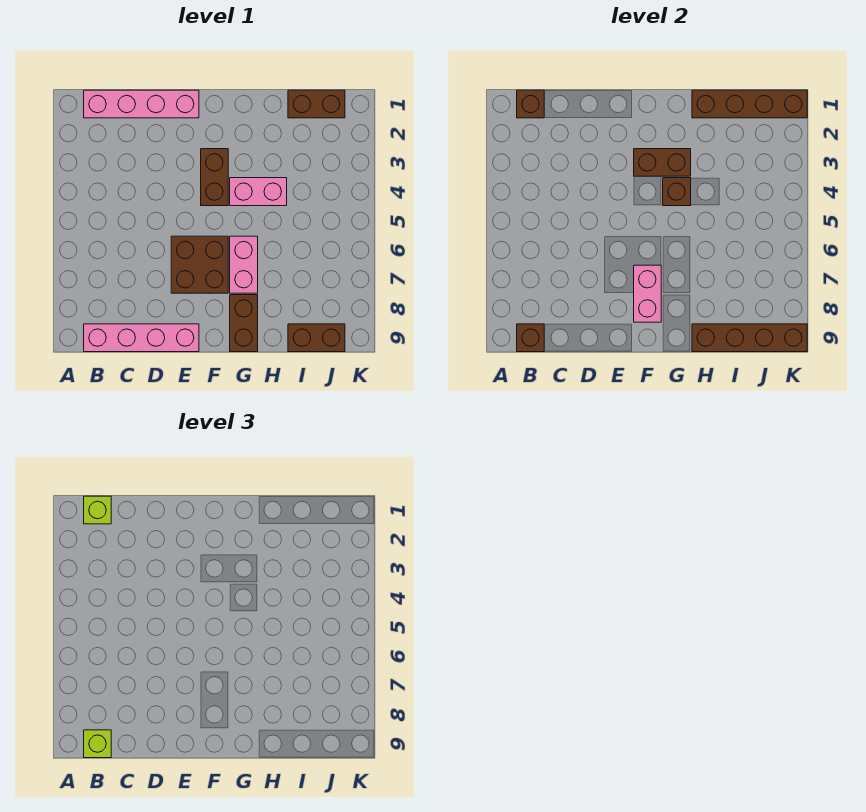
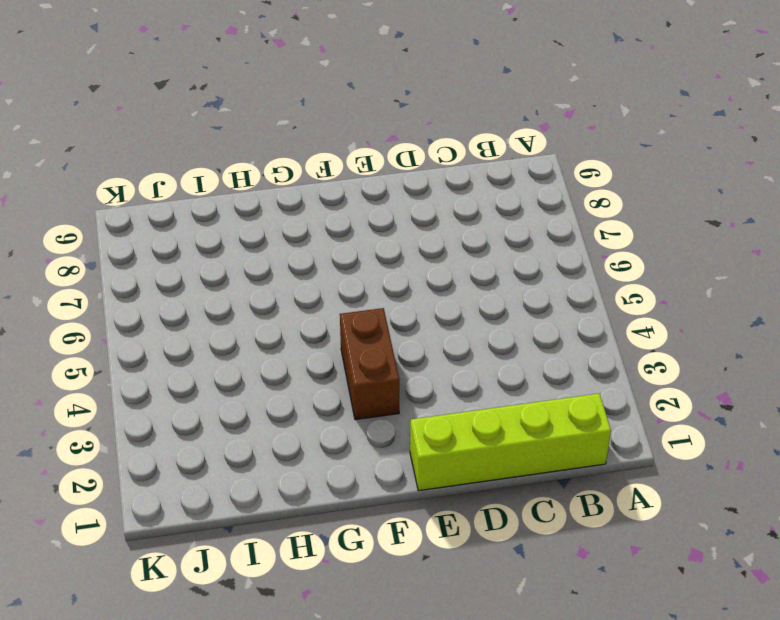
lime 1x4 brick [410,393,611,491] -> pink 1x4 brick [84,90,199,118]
none -> pink 1x4 brick [84,324,199,352]
none -> brown 2x2 brick [171,236,228,293]
none -> pink 1x2 brick [230,178,287,206]

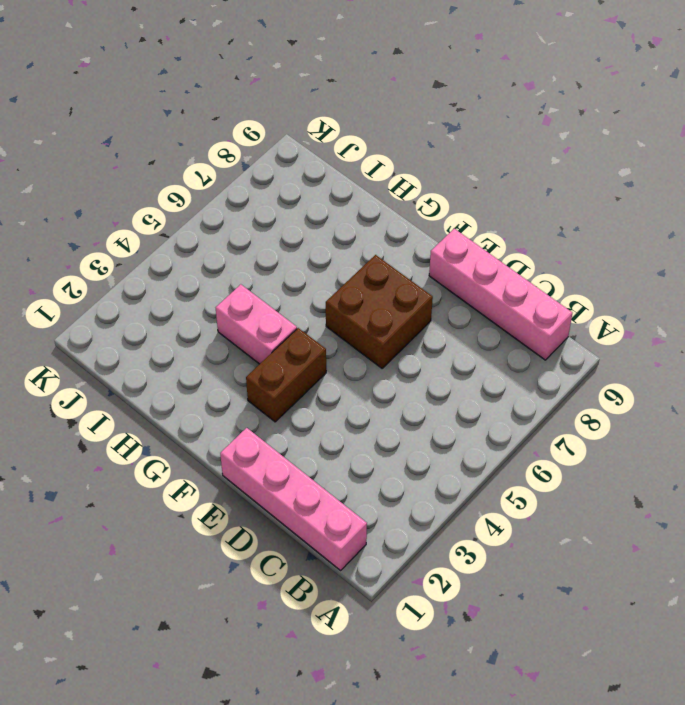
none -> pink 1x2 brick [230,236,258,293]
none -> brown 1x2 brick [230,295,258,352]
none -> brown 1x2 brick [288,90,345,118]

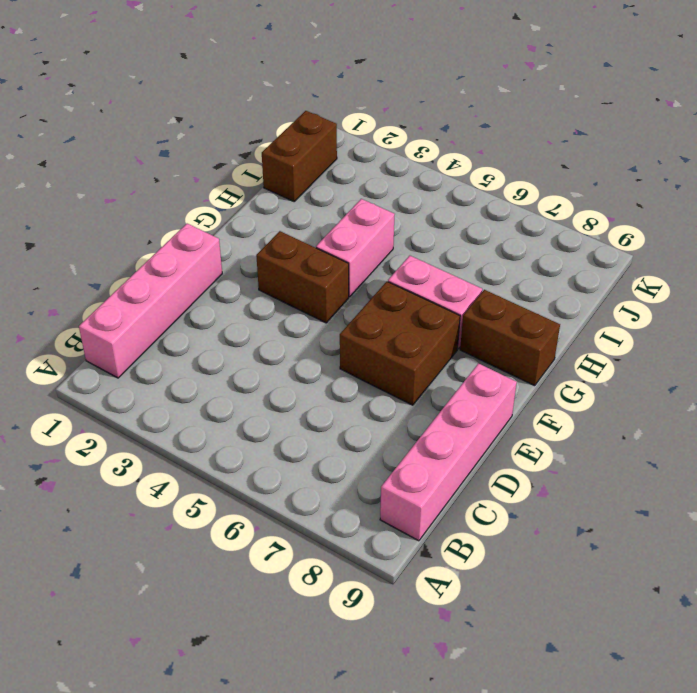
none -> brown 1x2 brick [288,324,345,352]
none -> brown 1x1 brick [517,90,544,118]
none -> brown 1x1 brick [517,324,544,352]

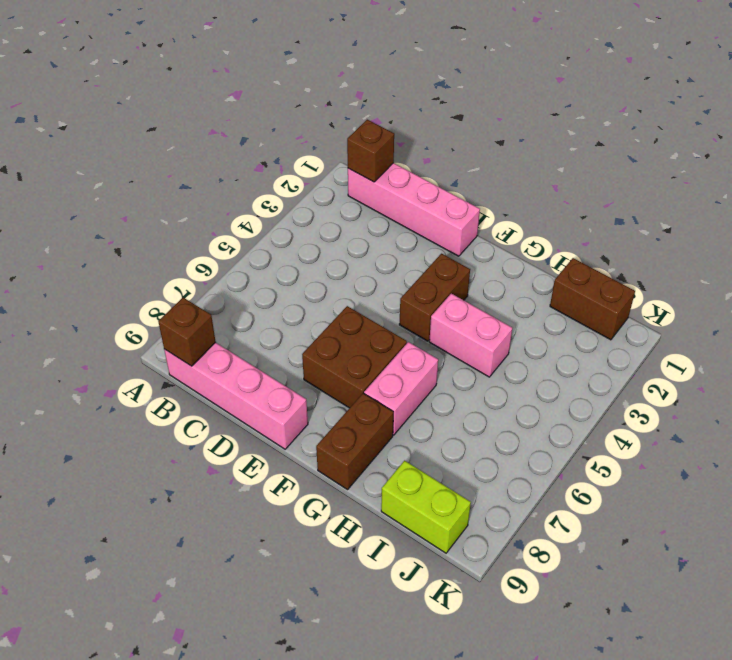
lime 1x2 brick [381,461,471,553] -> brown 1x2 brick [288,324,345,352]
none -> brown 1x2 brick [634,149,691,176]
none -> pink 1x2 brick [634,265,661,322]
none -> brown 1x1 brick [663,178,691,206]

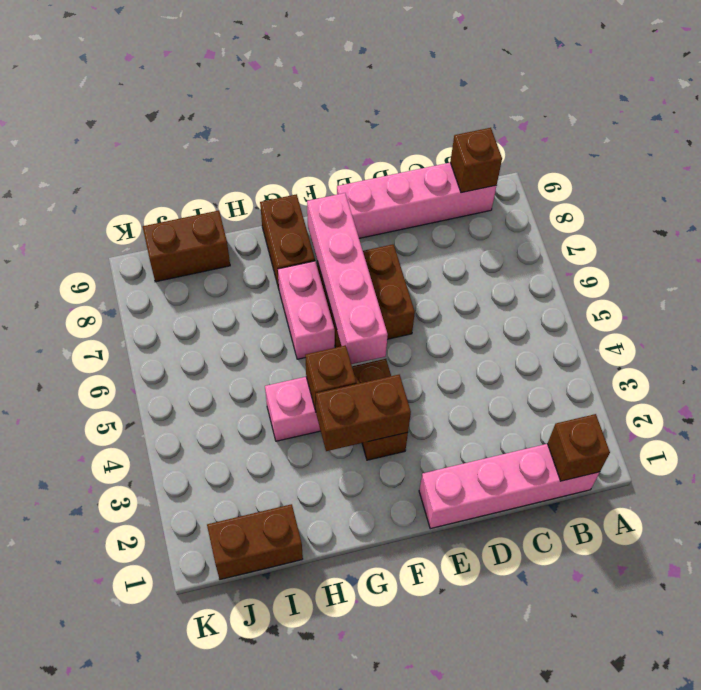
pink 1x4 brick [307,193,388,364] -> pink 1x2 brick [634,265,661,322]
none -> brown 1x4 brick [692,90,807,118]
none -> brown 1x4 brick [692,324,807,352]
none -> lime 1x1 brick [84,496,111,524]

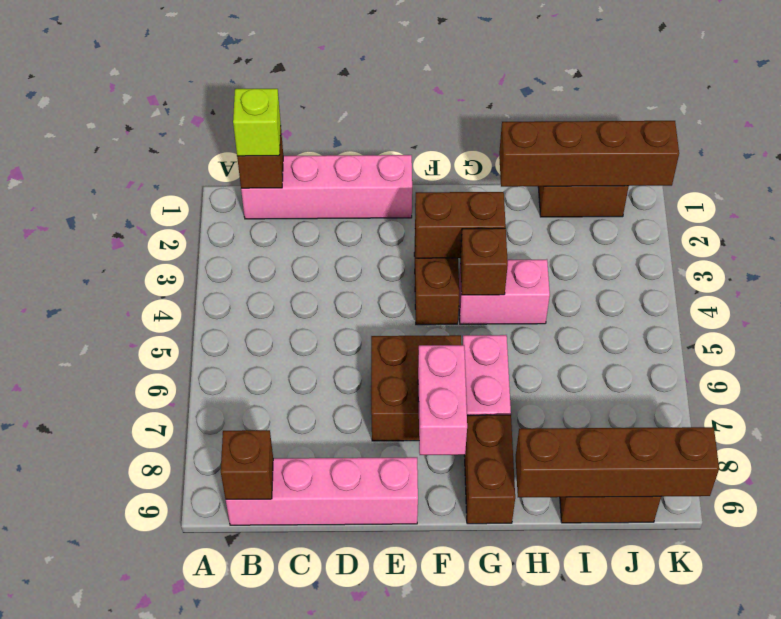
none -> lime 1x1 brick [84,730,111,758]

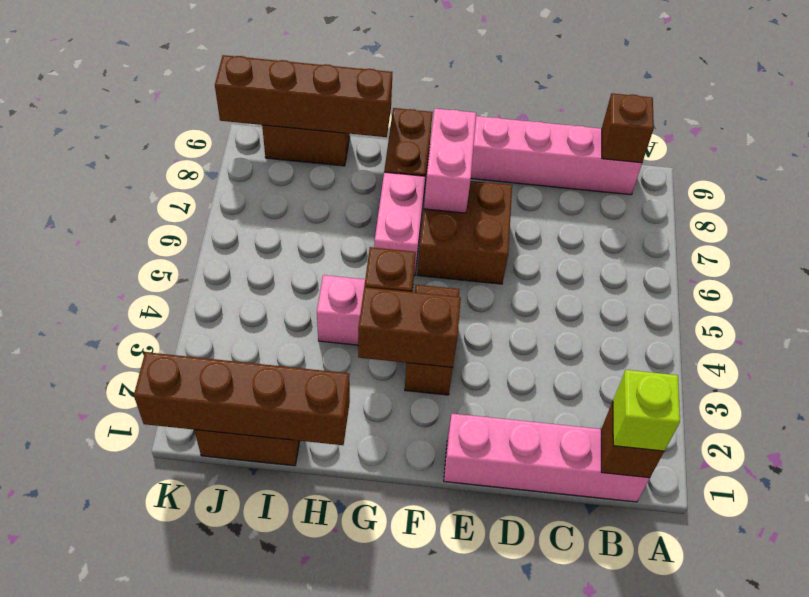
none -> lime 1x1 brick [84,730,111,758]

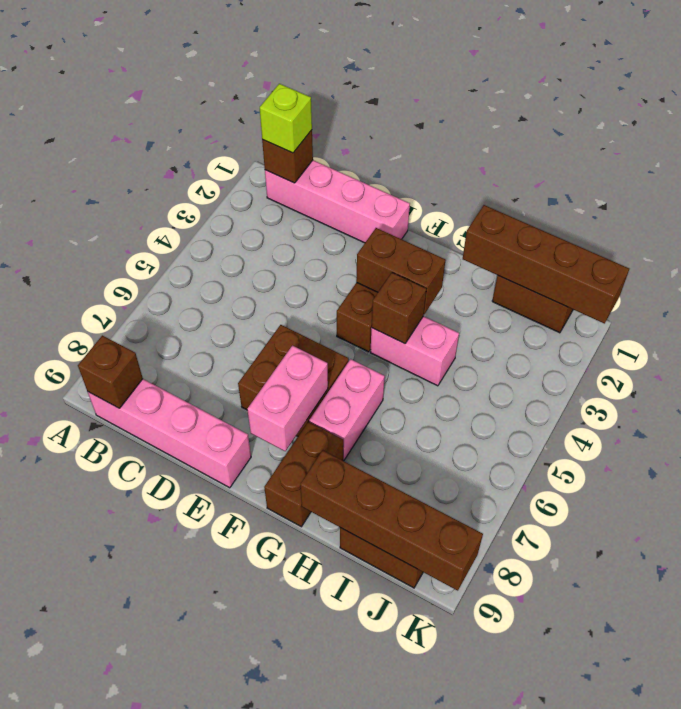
none -> lime 1x1 brick [84,730,111,758]

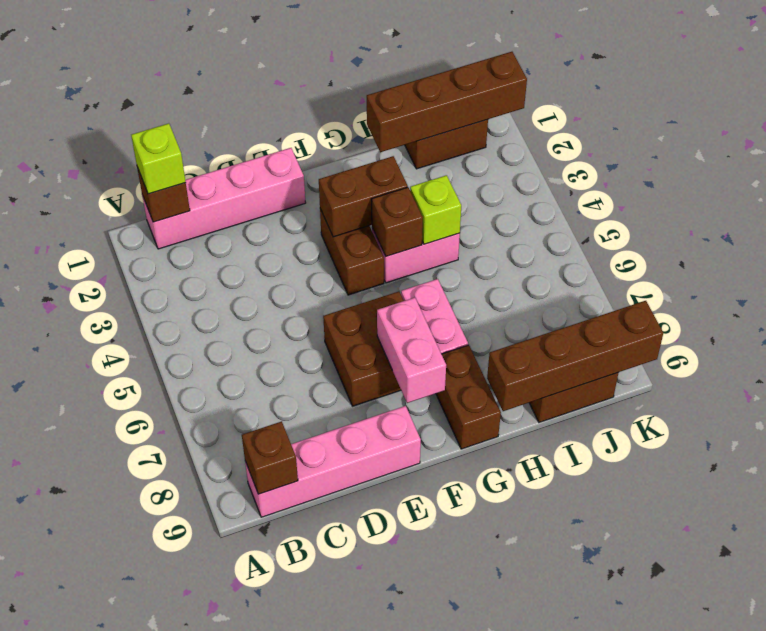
lime 1x1 brick [410,175,461,244] -> lime 1x1 brick moved to [84,730,111,758]

